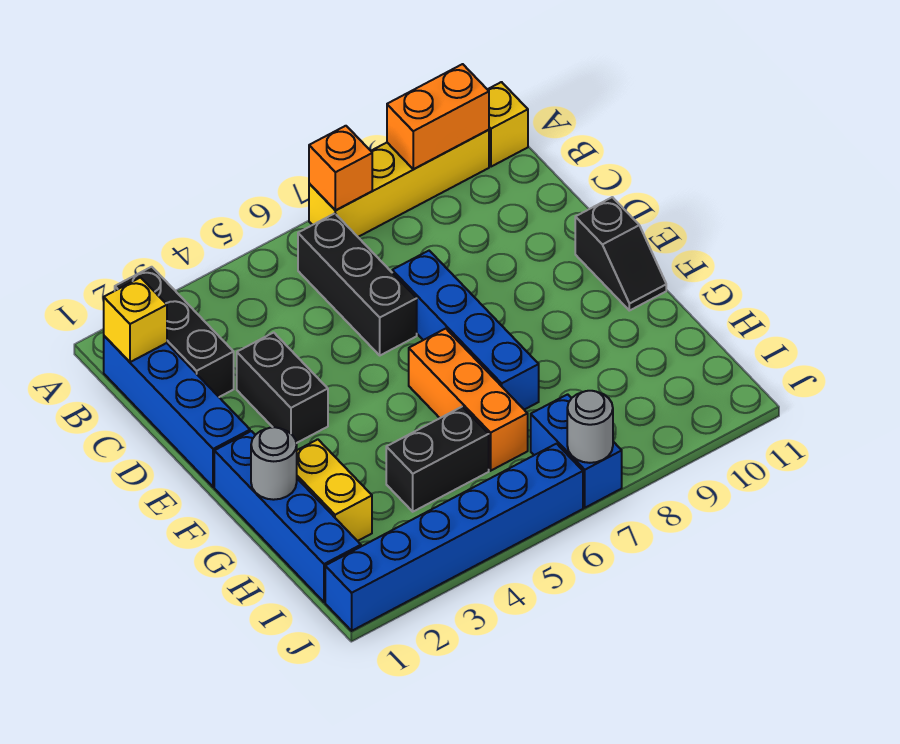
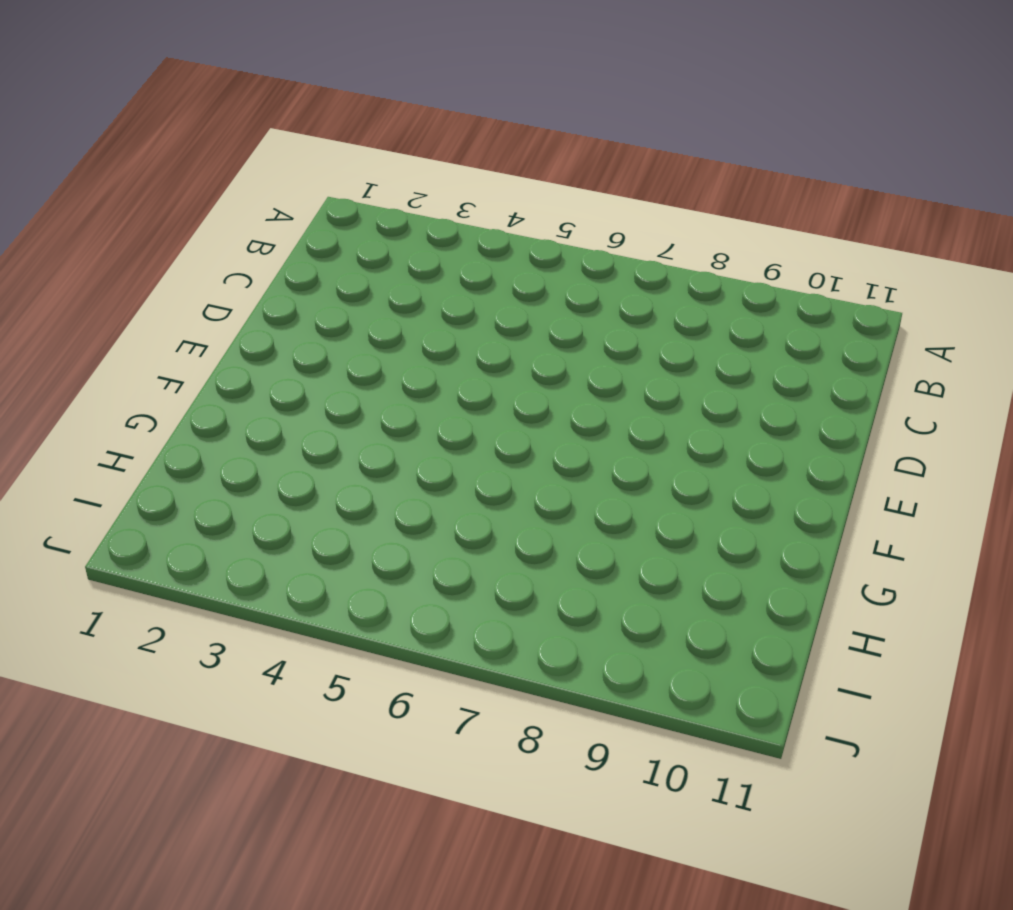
none -> black 1x3 brick [115,267,234,397]
none -> yellow 1x4 brick [309,130,489,237]
none -> yellow 1x1 brick [487,82,528,167]

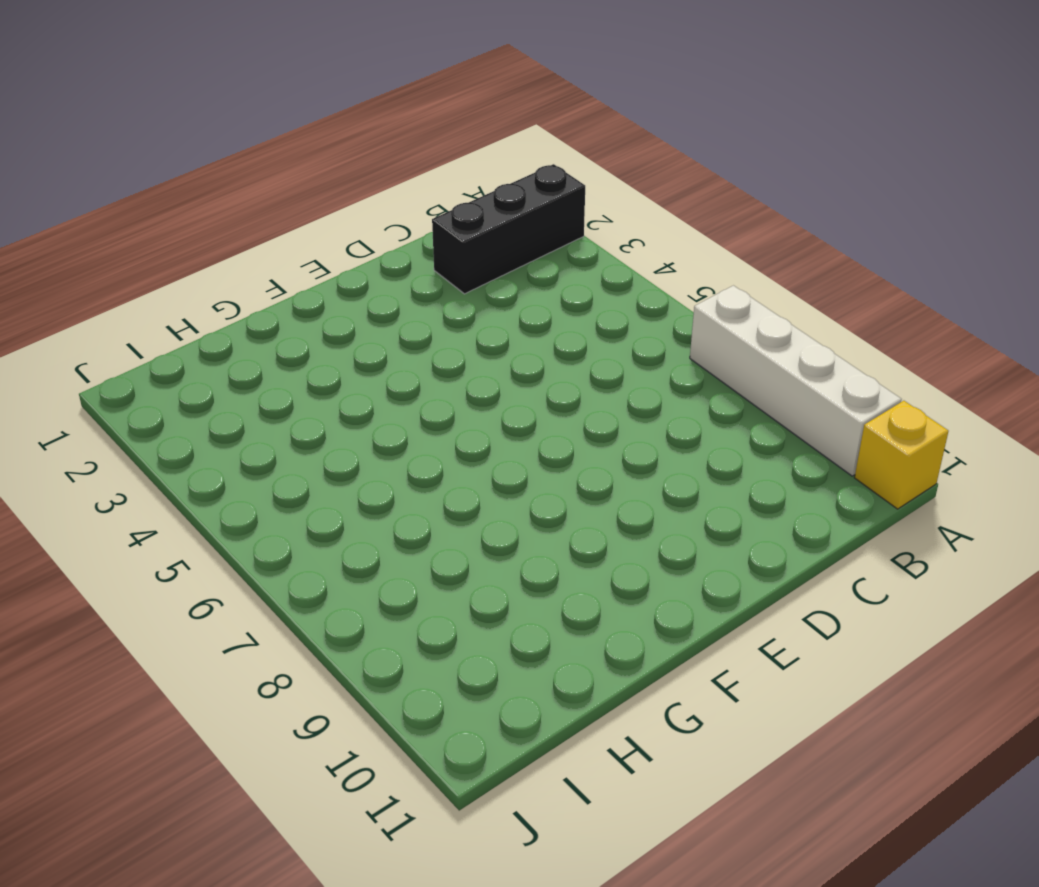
white 1x4 brick [690,286,902,476] -> yellow 1x4 brick [309,130,489,237]
none -> blue 1x4 brick [104,336,250,487]
none -> black 1x3 brick [298,213,417,355]
none -> black 1x2 brick [237,332,328,443]

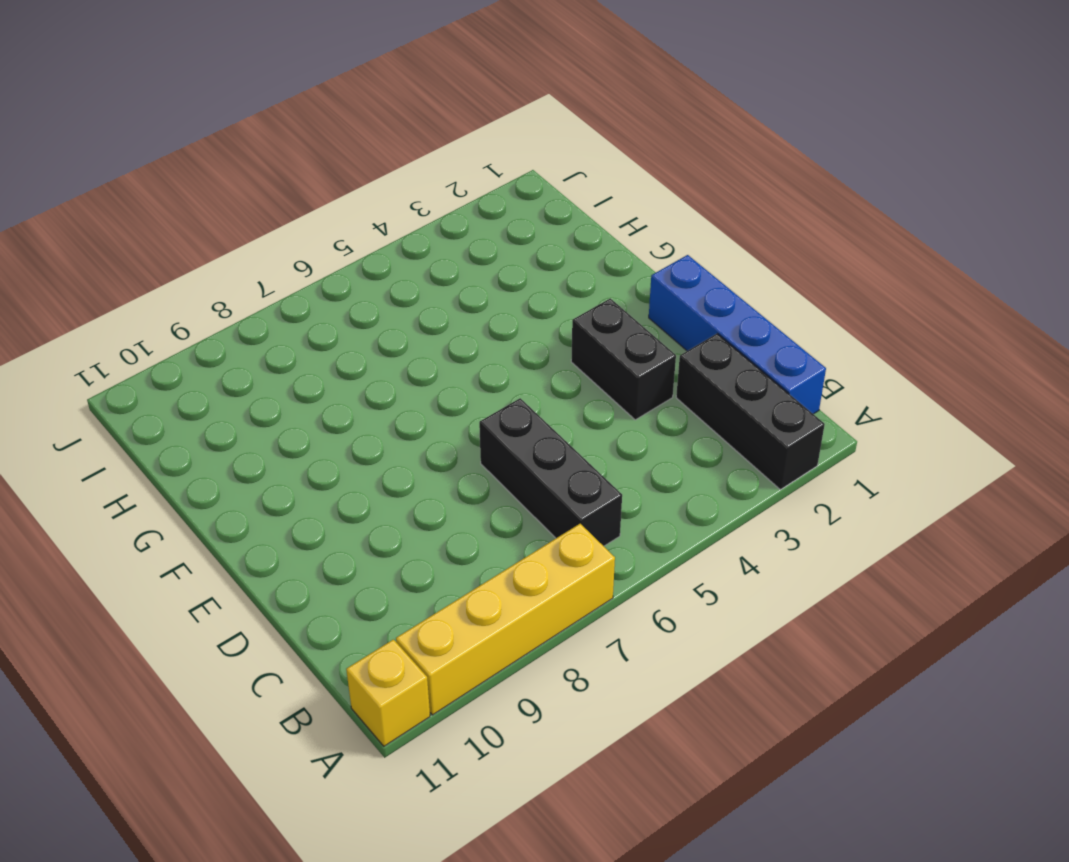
none -> blue 1x4 brick [392,251,539,410]
none -> black 1x2 slope [575,197,666,311]
none -> blue 1x4 brick [214,431,361,602]

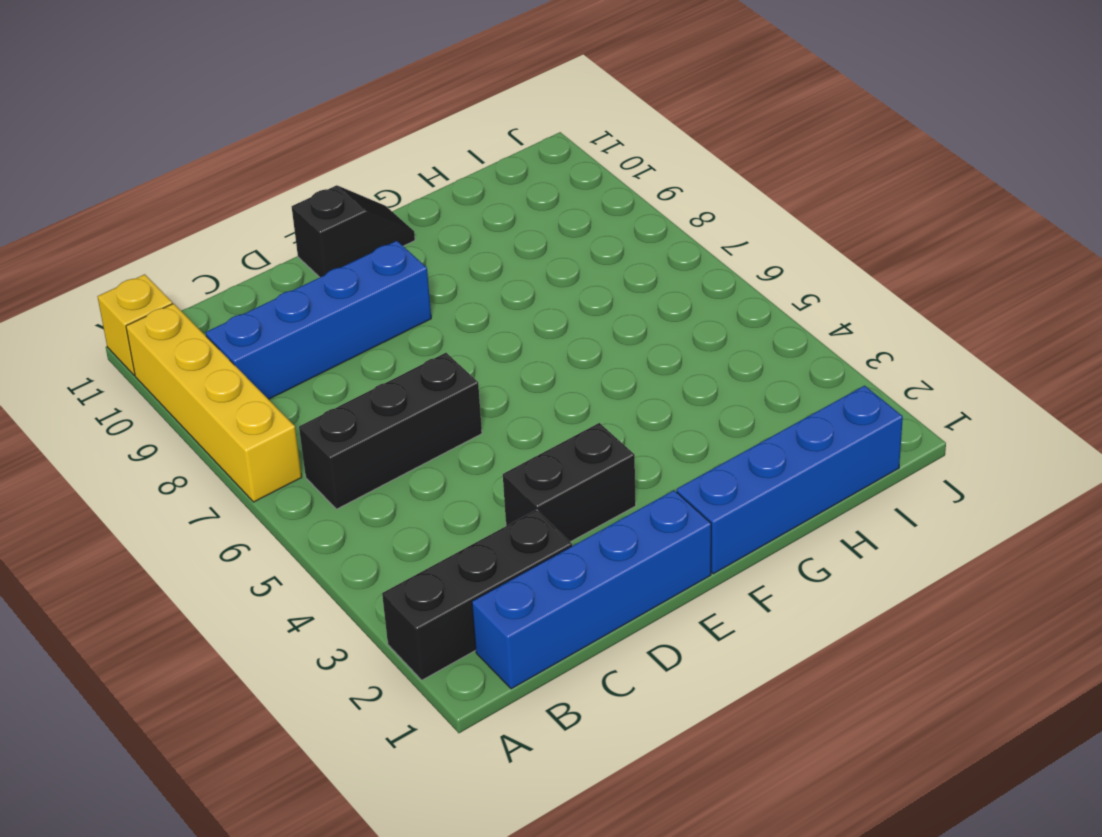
blue 1x4 brick [206,241,431,399] -> blue 1x4 brick moved to [392,251,539,410]
none -> orange 1x3 brick [409,329,528,471]
none -> yellow 1x2 brick [297,439,372,541]
none -> black 1x2 brick [386,407,489,512]

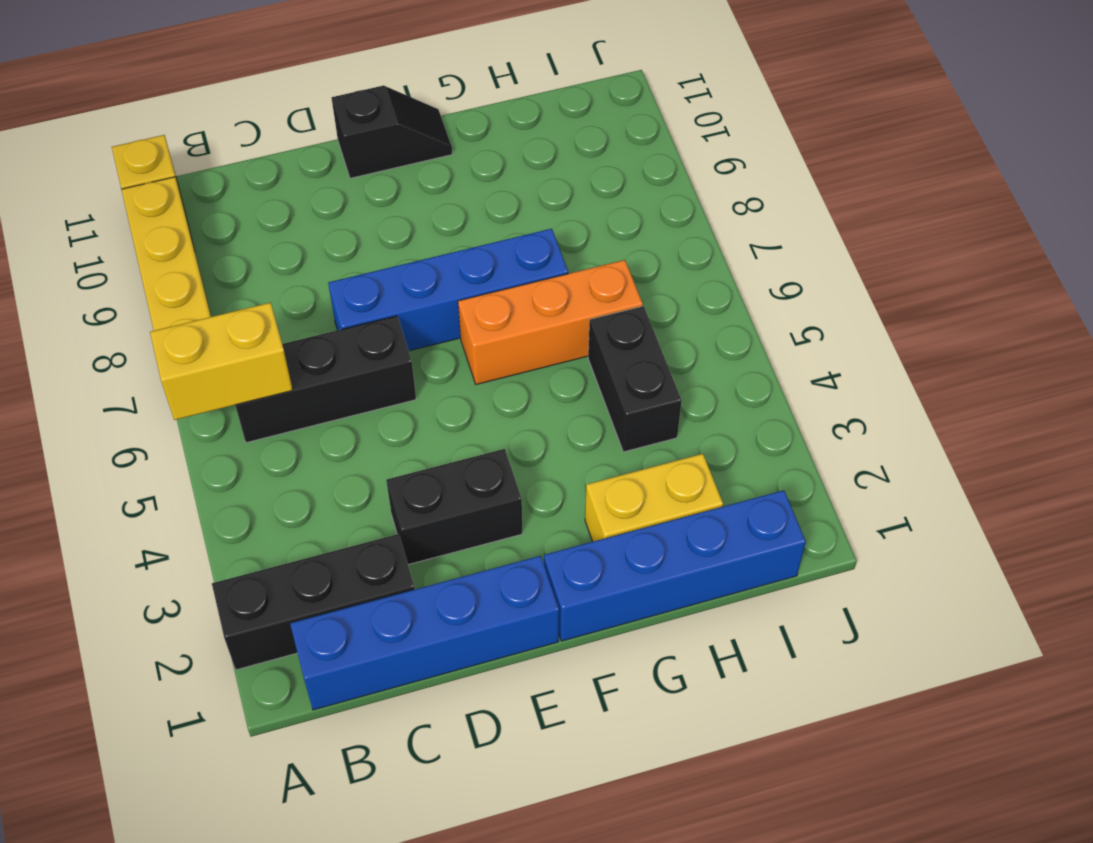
yellow 1x2 brick [150,303,293,420] -> none
none -> blue 1x2 brick [531,394,622,508]
none -> blue 1x6 brick [325,444,583,631]
none -> orange 1x1 brick [309,126,372,210]

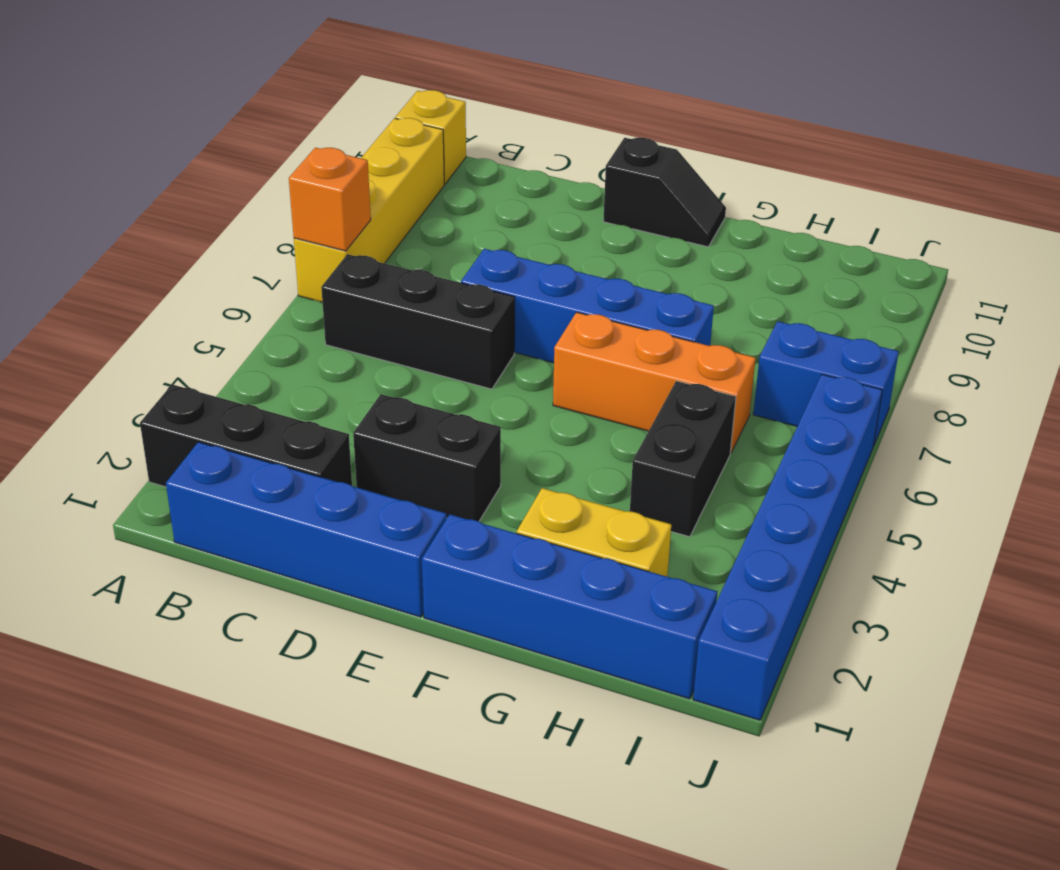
none -> orange 1x2 brick [387,64,489,169]
none -> yellow 1x1 brick [104,278,167,362]
none -> grey 1x1 round brick [251,427,297,500]

